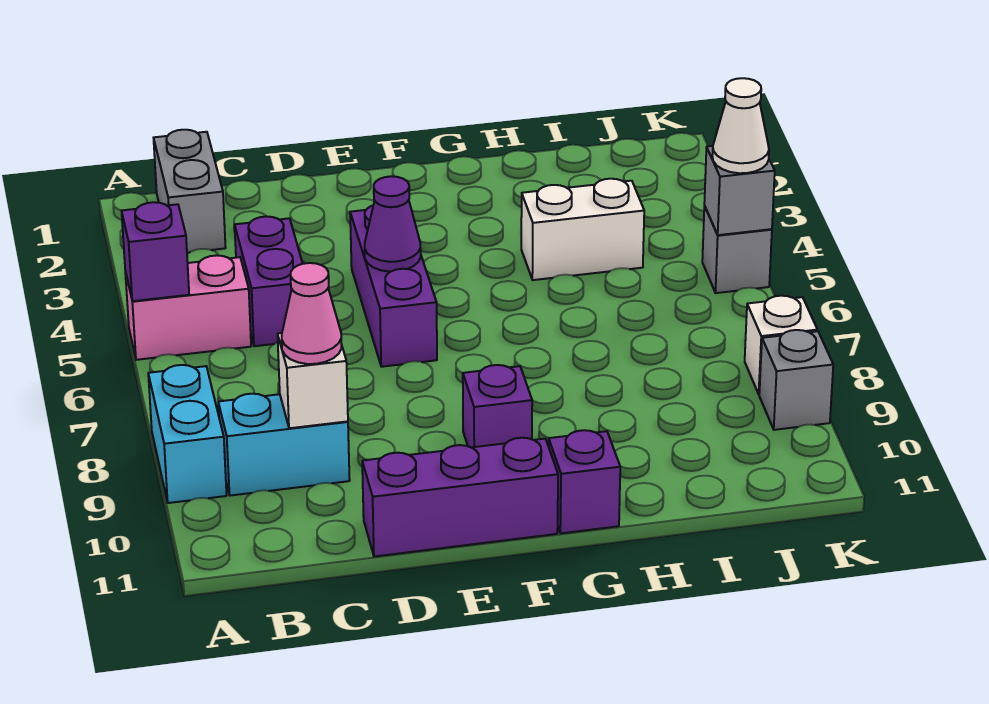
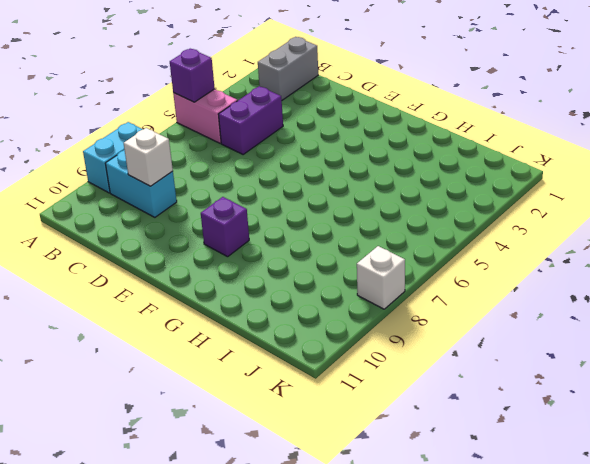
none -> purple 1x3 brick [362,438,558,557]
none -> purple 1x3 brick [350,206,437,367]
none -> purple 1x1 brick [549,430,620,533]

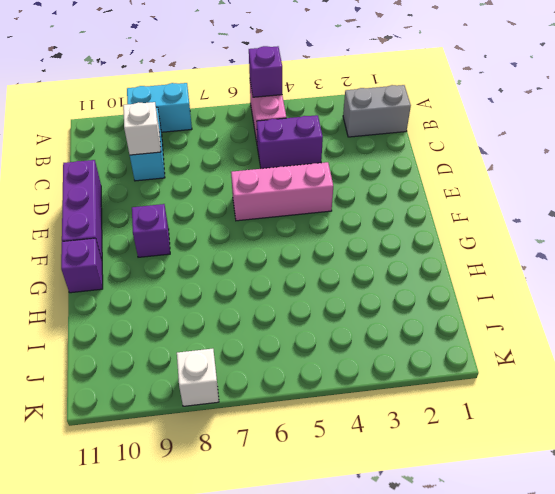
pink 1x3 brick [231,162,333,221] -> purple 1x3 brick [350,206,437,367]
none -> white 1x2 brick [521,179,644,280]
none -> grey 1x1 brick [702,206,772,293]
none -> grey 1x1 brick [759,330,833,430]

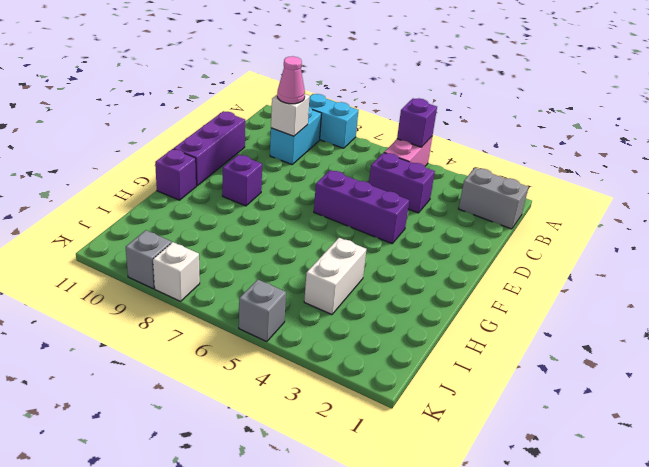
none -> purple 1x1 cone [365,176,421,272]
none -> grey 1x1 brick [704,146,775,235]
none -> white 1x1 cone [712,78,769,173]

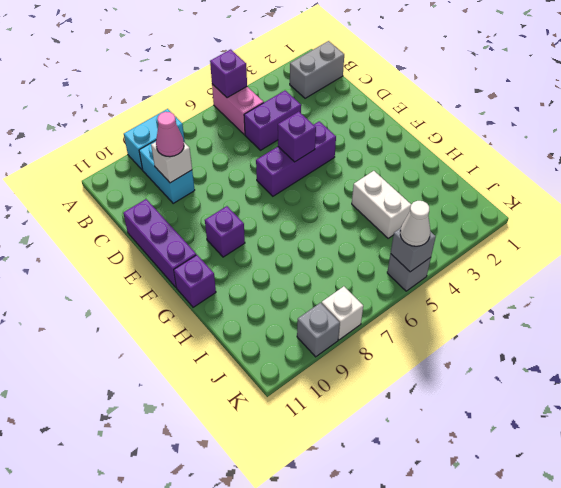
purple 1x1 brick [278,112,316,162] -> purple 1x1 cone [365,176,421,272]

